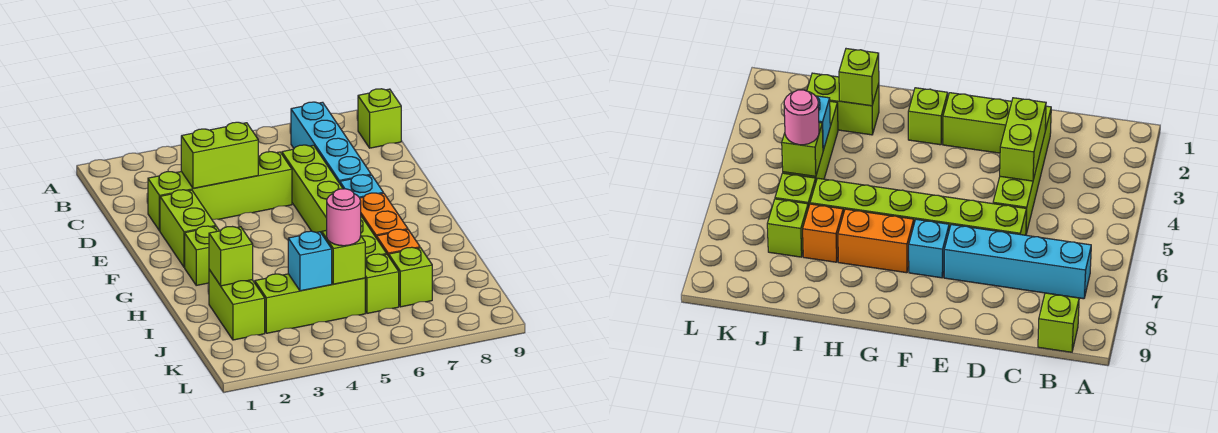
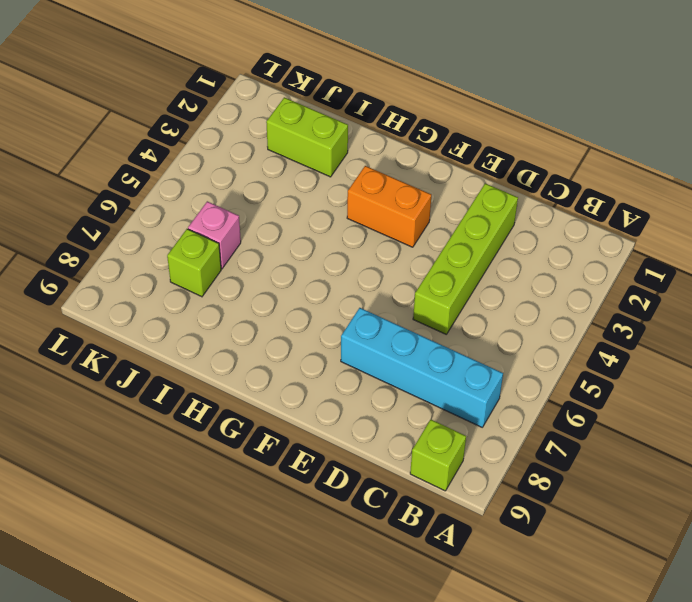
orange 1x2 brick [347,166,431,247] -> orange 1x2 brick moved to [360,193,408,238]
pink 1x1 brick [188,201,241,269] -> lime 1x1 brick [365,254,399,313]
none -> lime 1x6 brick [282,145,386,259]
none -> lime 1x2 brick [160,190,216,267]
none -> cyan 1x1 brick [340,175,383,198]

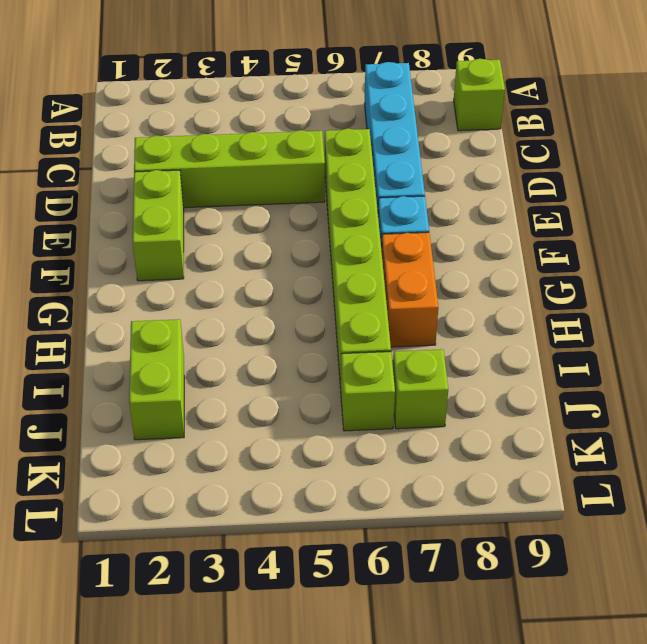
none -> lime 1x1 brick [185,226,219,285]
none -> orange 1x1 brick [377,229,420,256]
none -> lime 1x3 brick [255,274,365,333]

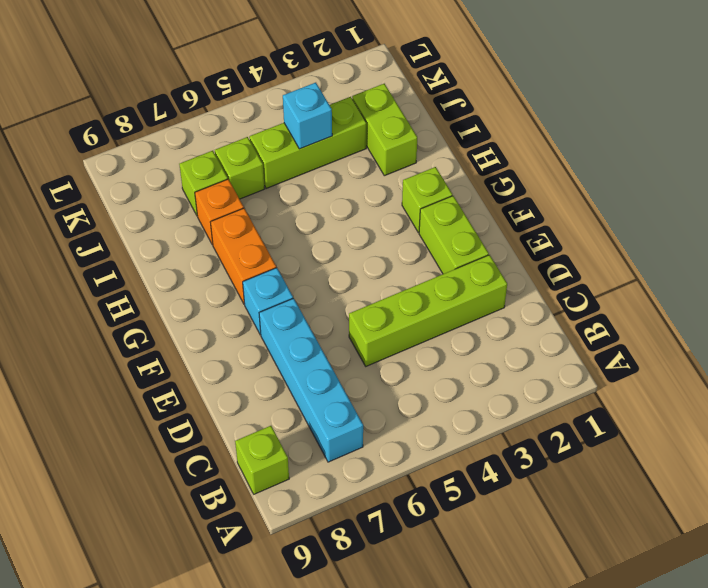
none -> lime 1x6 brick [282,145,386,259]
none -> lime 1x2 brick [181,122,258,188]
none -> lime 1x1 brick [209,227,253,286]

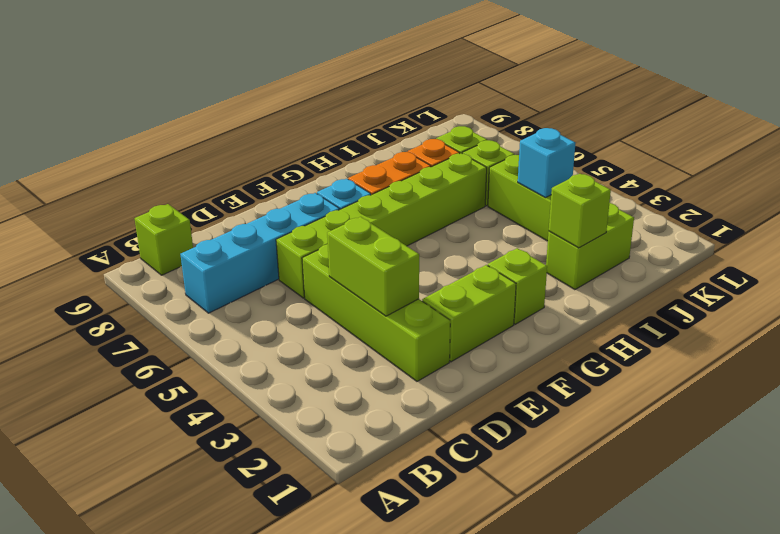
none -> lime 1x1 brick [322,230,365,284]
none -> pink 1x1 round brick [327,189,361,246]

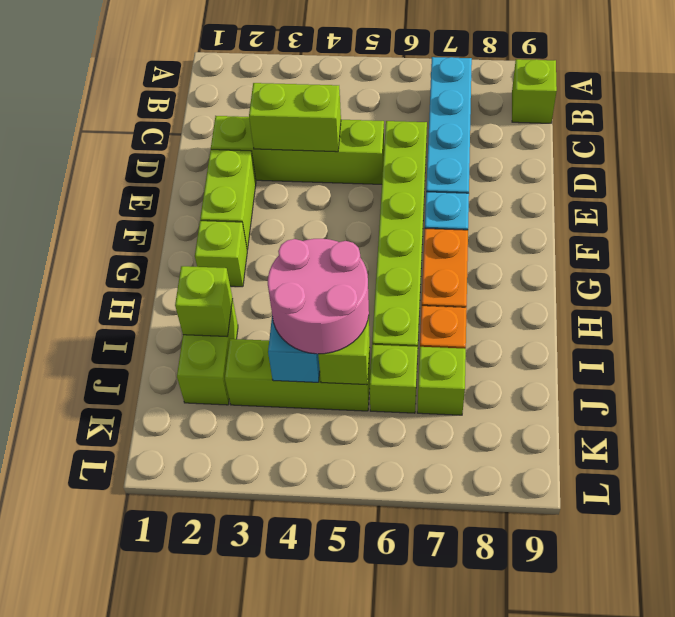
pink 2x2 round brick [268,239,369,354] -> pink 1x1 round brick [327,189,361,246]

